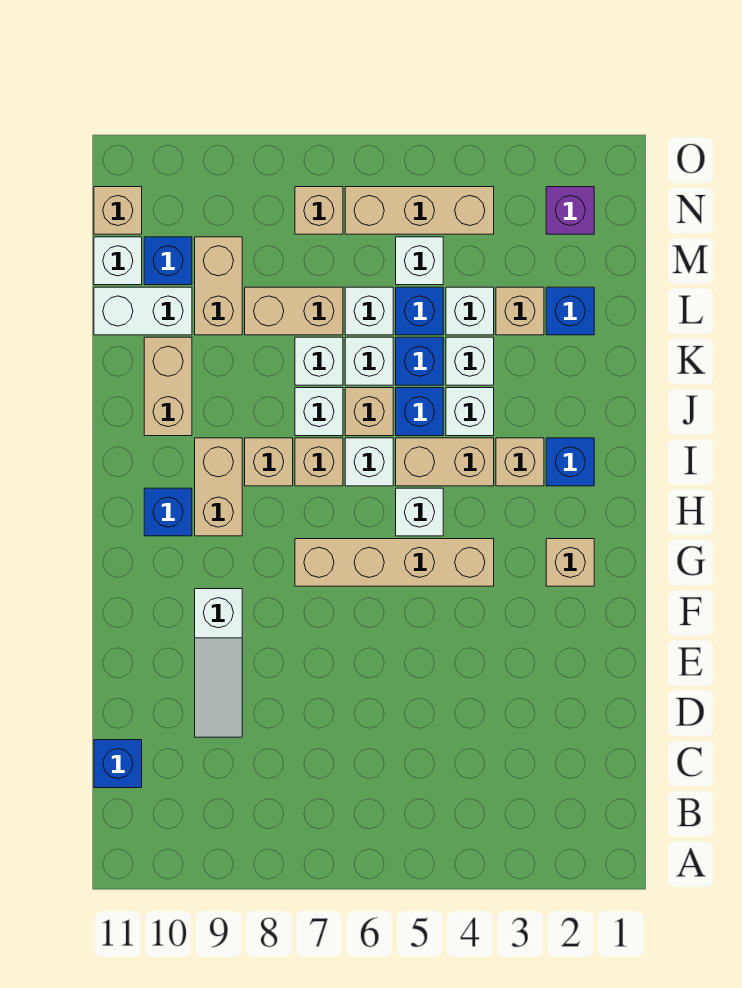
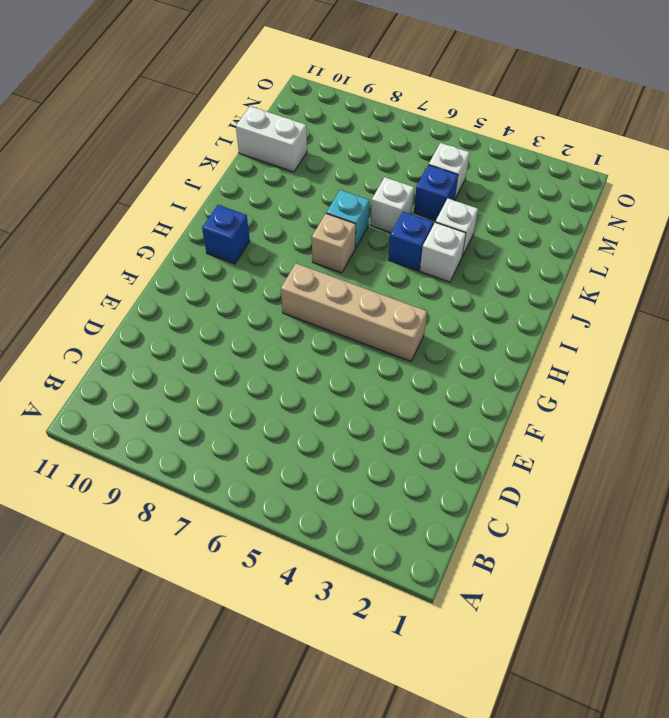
cyan 1x1 brick [326,190,370,249] -> white 1x1 brick [295,388,343,436]
none -> blue 1x1 brick [94,740,142,788]
none -> white 1x3 slope [195,589,242,737]
none -> tan 1x1 brick [546,539,594,586]
none -> white 1x1 brick [396,488,443,536]

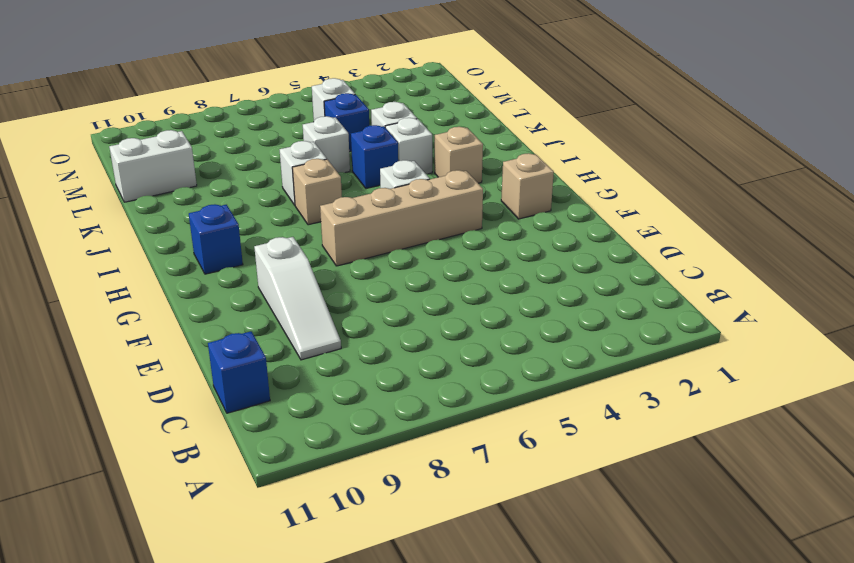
none -> tan 1x2 brick [195,438,242,536]
none -> blue 1x1 brick [546,438,594,486]
none -> tan 1x2 brick [396,438,494,486]
none -> white 1x1 brick [345,438,393,486]

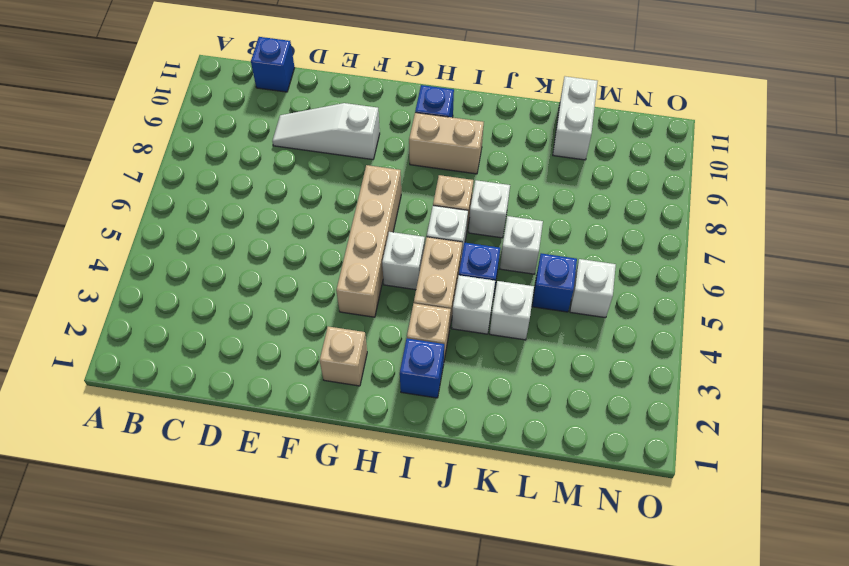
none -> tan 1x1 brick [245,438,293,486]
none -> tan 1x1 brick [345,388,393,436]
none -> tan 1x2 brick [144,337,192,436]
none -> blue 1x1 brick [396,337,443,385]

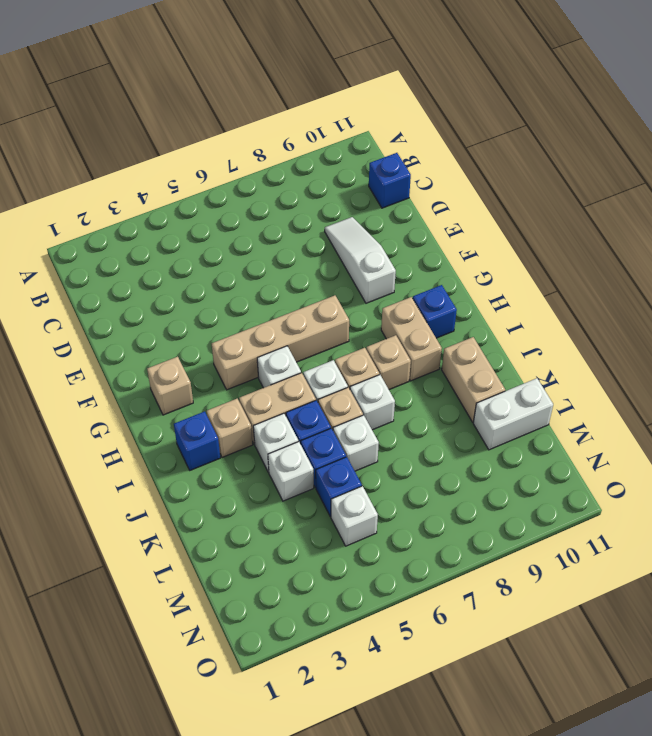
none -> white 1x1 brick [295,337,343,385]
none -> blue 1x1 brick [546,287,594,335]
none -> tan 1x1 brick [496,287,544,335]
none -> white 1x1 brick [446,287,494,335]

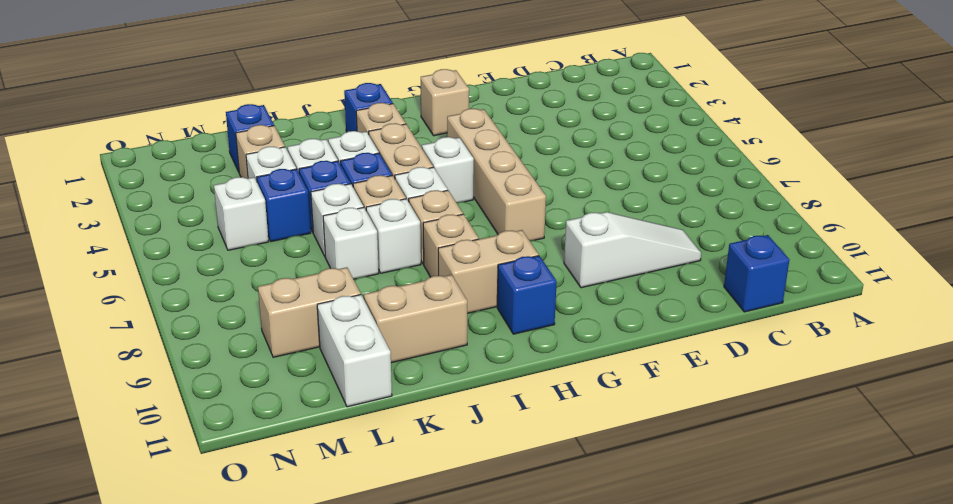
none -> white 1x1 brick [345,287,393,335]
none -> tan 1x2 brick [245,287,343,335]
none -> blue 1x1 brick [144,237,192,285]
none -> white 1x1 brick [94,237,142,285]

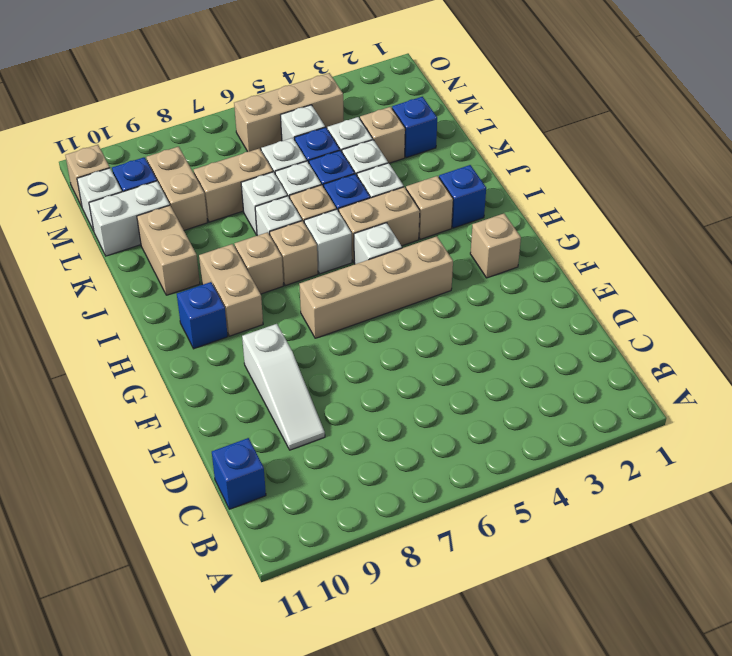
none -> purple 1x1 brick [546,187,594,234]
none -> tan 1x1 brick [295,187,343,234]

